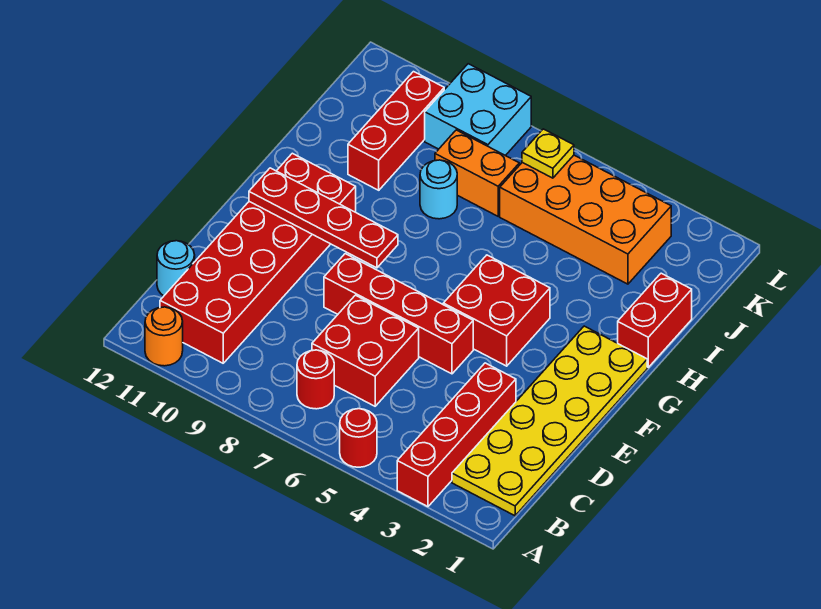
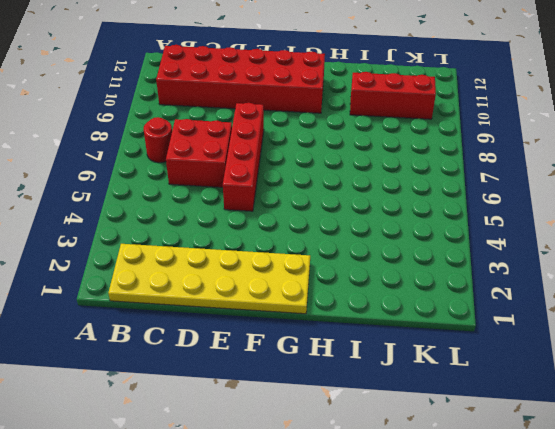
none -> red 1x4 brick [397,363,516,507]
none -> red 1x1 round brick [340,409,377,467]
none -> orange 1x1 round brick [145,307,183,366]

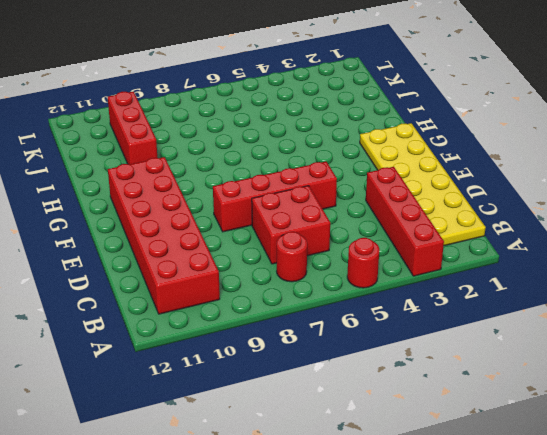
none -> orange 1x1 round brick [145,307,183,366]
none -> cyan 1x1 round brick [157,241,195,296]
none -> red 2x2 brick [443,255,550,366]

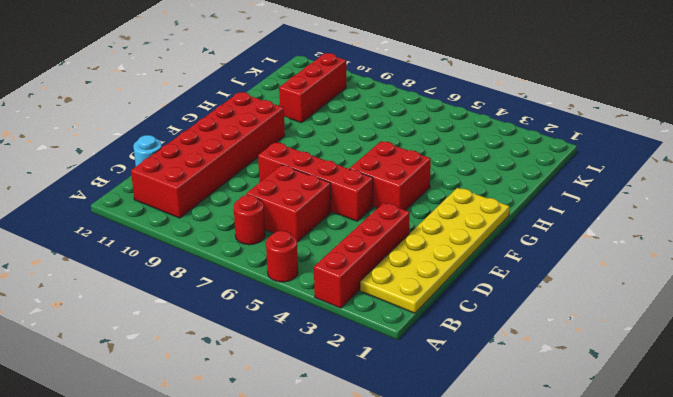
none -> orange 1x1 round brick [145,307,183,366]
none -> red 1x2 brick [618,273,692,367]
none -> cyan 1x1 round brick [420,160,457,219]

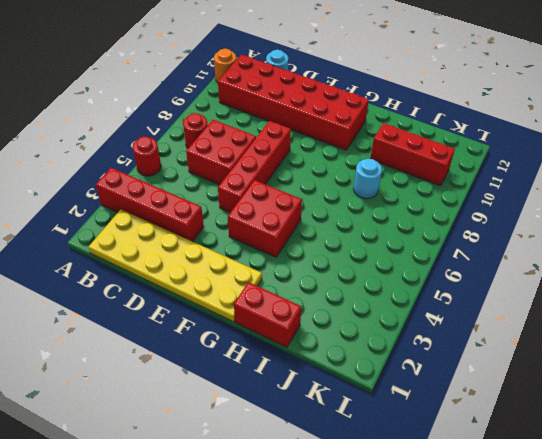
none -> orange 2x4 brick [500,155,671,284]
none -> orange 1x2 brick [435,130,519,216]
none -> cyan 2x2 brick [425,64,531,156]

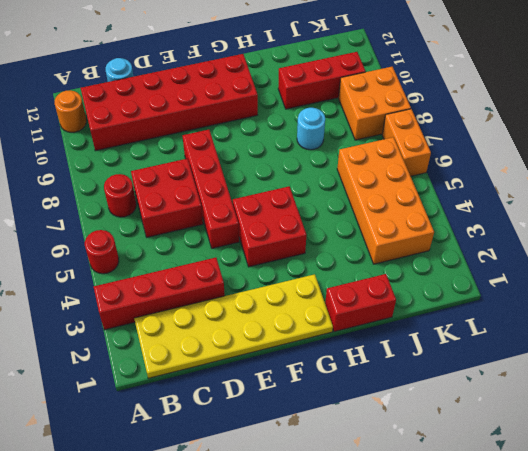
orange 2x2 brick [339,67,411,140] -> cyan 2x2 brick [425,64,531,156]
orange 1x2 brick [382,109,431,176] -> orange 1x2 brick moved to [435,130,519,216]
none -> red 1x4 plate [249,168,398,268]
none -> yellow 1x1 plate [522,129,574,178]

